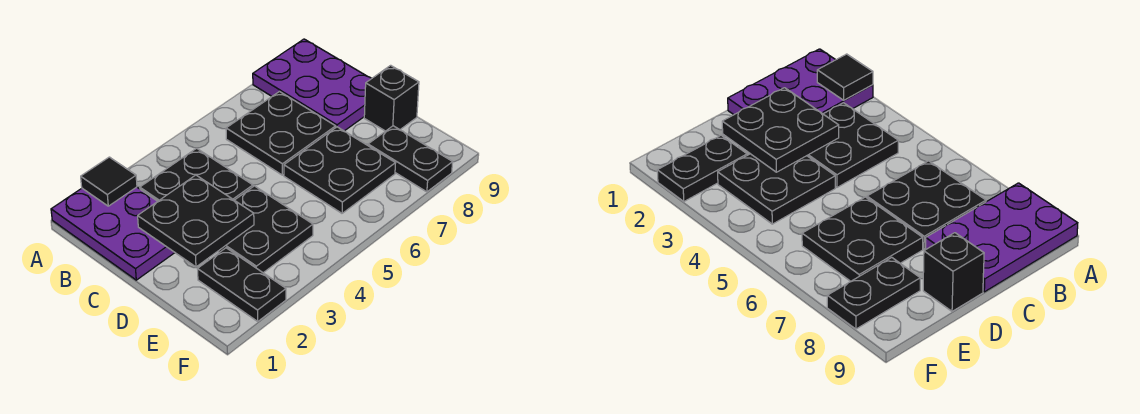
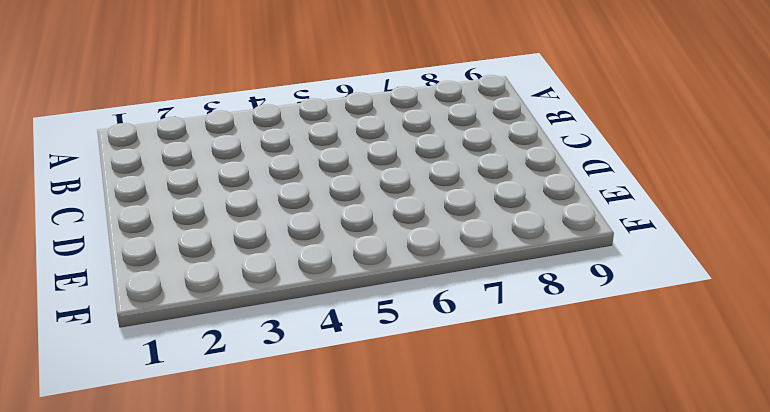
none -> purple 2x3 plate [51,187,175,280]
none -> purple 2x3 plate [253,39,371,131]

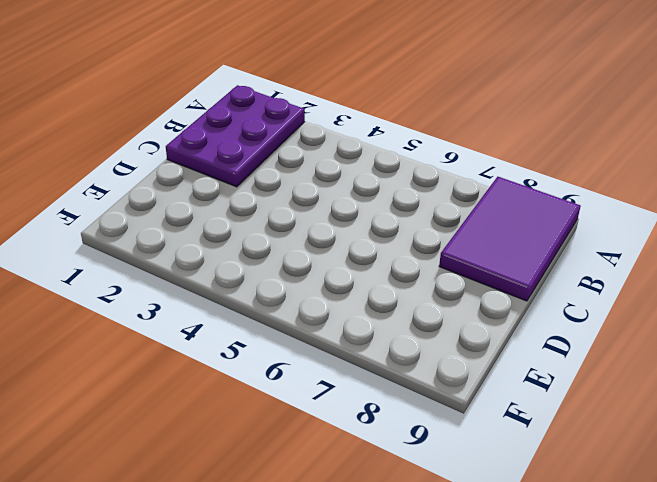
purple 2x3 tile [439,177,580,301] -> purple 2x3 plate [253,39,371,131]
none -> black 2x2 plate [140,148,253,201]
none -> black 2x2 plate [226,92,336,175]

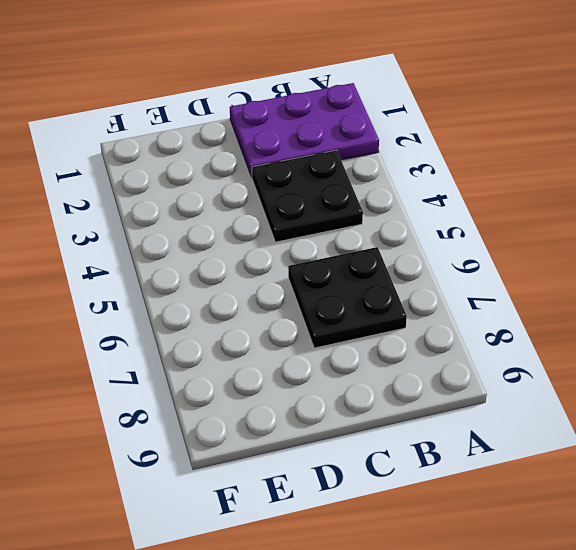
none -> purple 2x3 plate [253,39,371,131]
none -> black 2x2 plate [218,186,313,273]

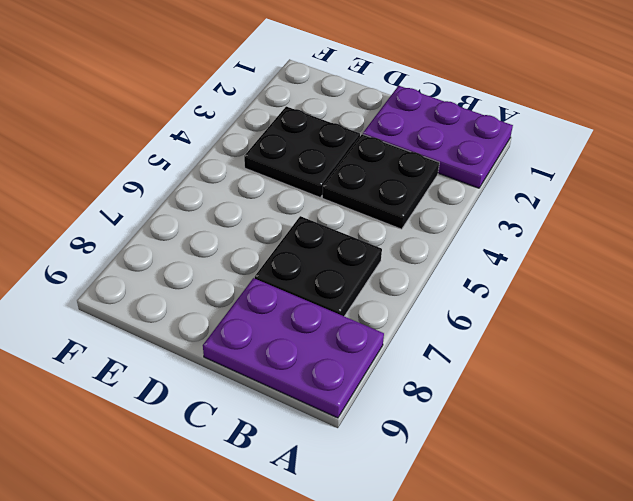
none -> black 2x2 plate [284,127,395,213]
none -> black 1x1 brick [364,65,419,131]

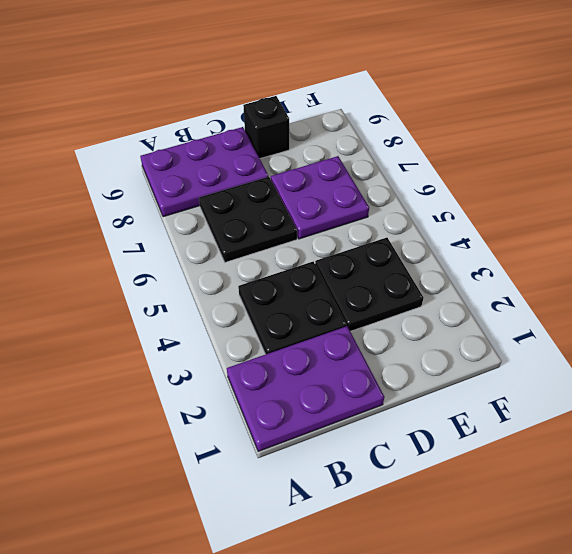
purple 2x2 plate [271,156,369,239] -> black 2x2 plate [284,127,395,213]
none -> black 1x2 plate [198,248,286,321]
none -> black 1x2 plate [368,126,453,192]

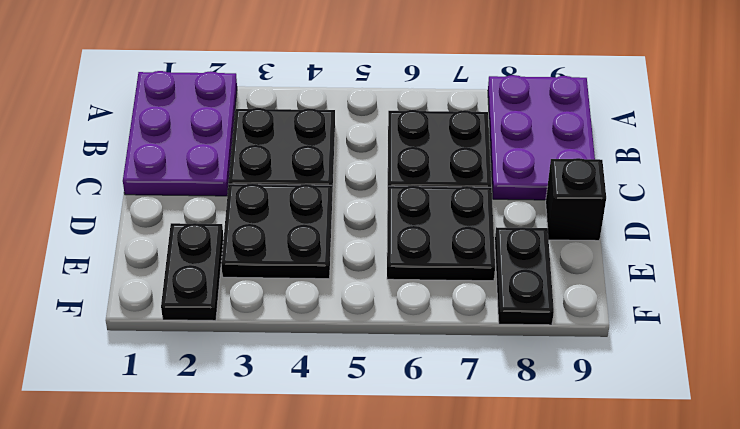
none -> black 1x1 tile [81,157,137,206]
none -> black 2x2 plate [138,175,254,267]

